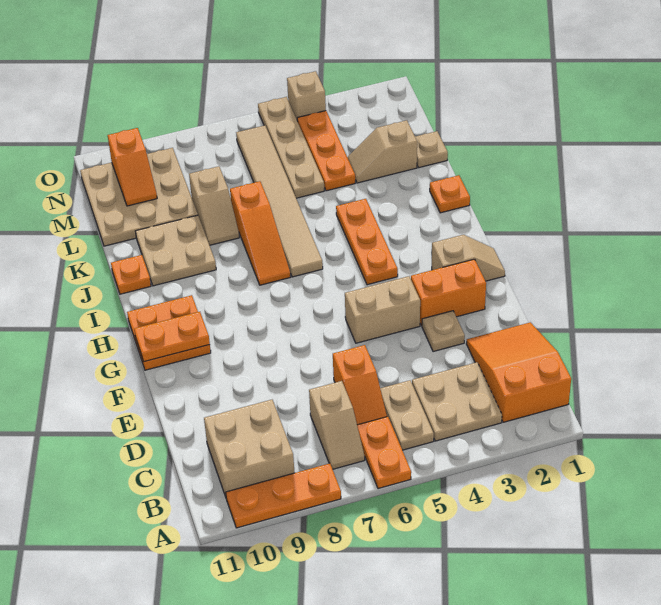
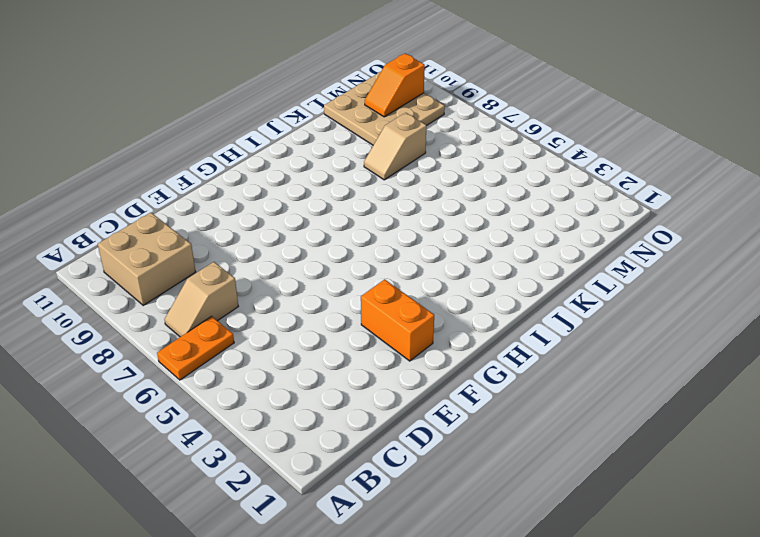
none -> orange 1x3 plate [226,463,341,528]
none -> orange 2x3 slope [467,322,571,422]
none -> tan 2x2 plate [412,362,502,441]

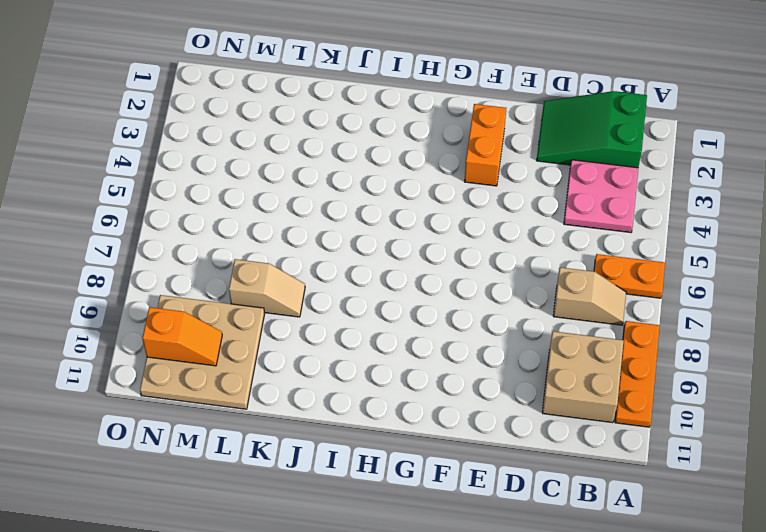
green 2x3 slope [537,91,647,168] -> orange 2x3 slope [467,322,571,422]
pink 2x2 plate [564,160,638,233] -> tan 2x2 plate [412,362,502,441]
none -> tan 1x2 plate [380,380,434,450]
none -> orange 1x2 slope [333,345,387,425]
none -> tan 1x1 plate [422,311,465,352]

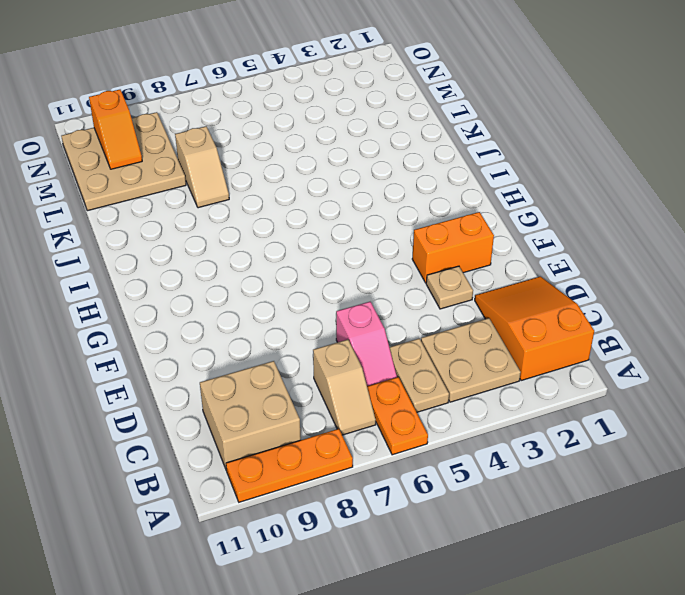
pink 1x2 slope [336,302,397,386] -> orange 1x2 slope [333,345,387,425]
none -> tan 1x2 brick [345,276,420,343]
none -> tan 1x2 slope [432,235,505,281]
none -> orange 2x2 plate [127,295,211,370]

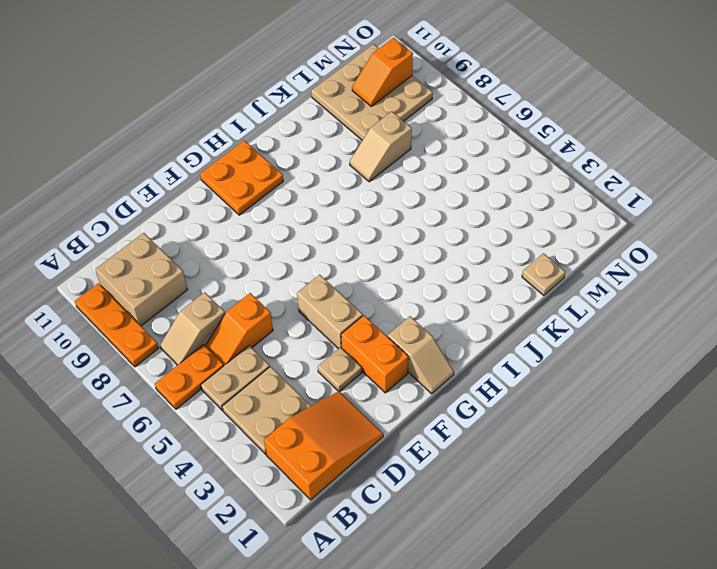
none -> orange 1x3 plate [336,199,398,285]
none -> tan 1x6 tile [236,125,323,277]
none -> orange 1x3 slope [230,181,290,285]

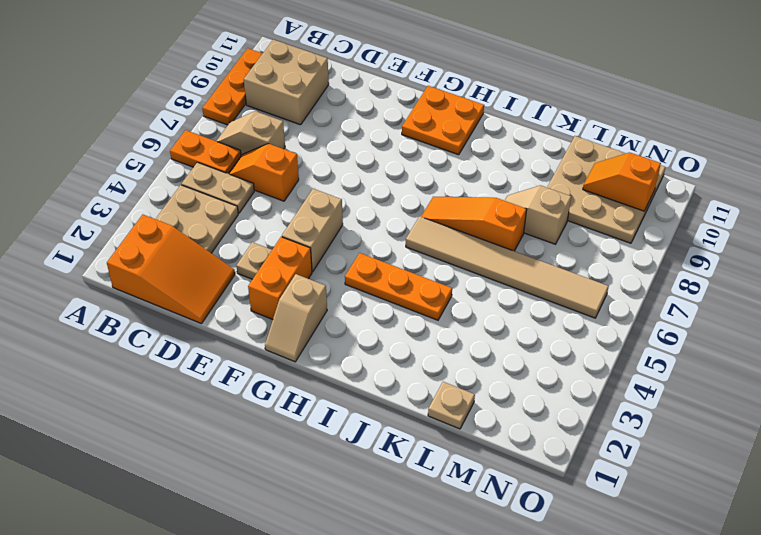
none -> orange 1x1 plate [430,175,470,213]
none -> tan 2x2 plate [135,215,216,286]
none -> orange 1x1 plate [111,255,151,294]

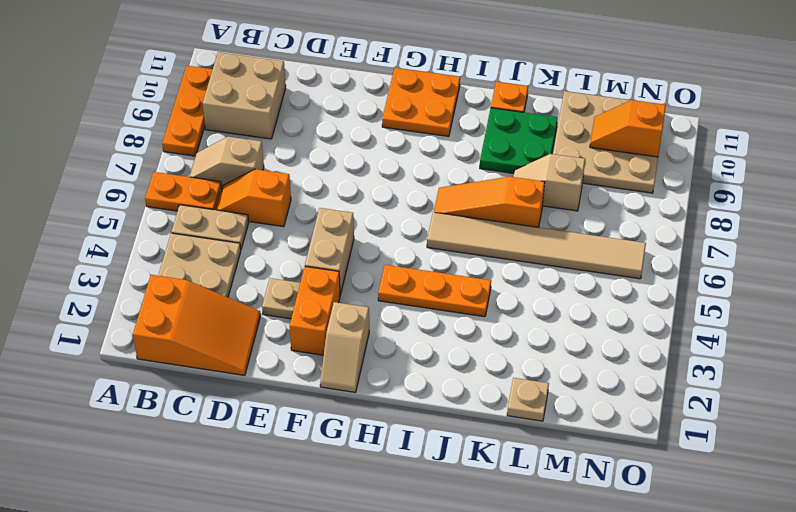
green 2x2 plate [480,108,558,173] -> tan 2x2 plate [135,215,216,286]
none -> orange 1x1 plate [430,175,470,213]
none -> tan 1x2 slope [347,120,417,183]
none -> orange 1x3 plate [297,111,355,191]

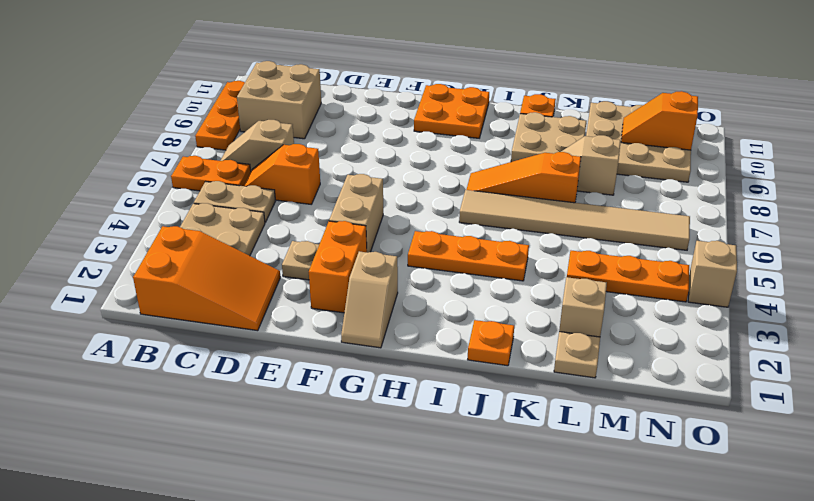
none -> tan 1x4 plate [258,97,324,198]
none -> orange 1x2 plate [134,312,210,362]

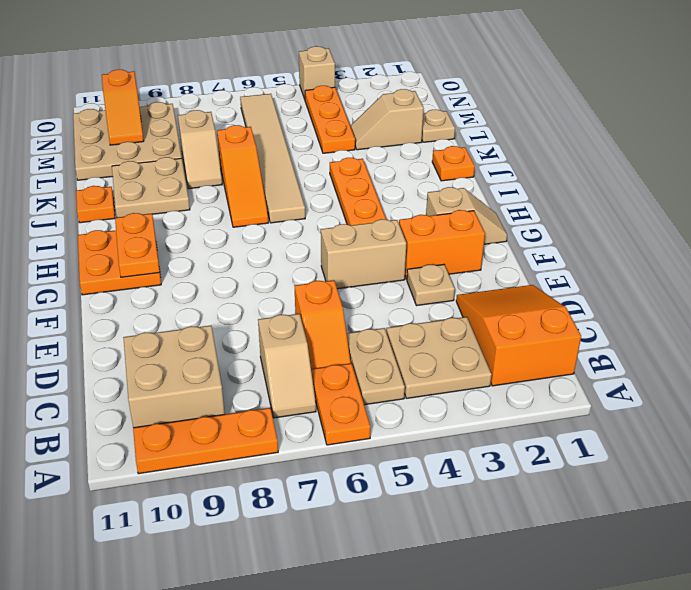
orange 1x2 plate [115,213,160,277] -> orange 1x2 plate turned to [134,312,210,362]
none -> tan 1x4 plate [258,97,324,198]

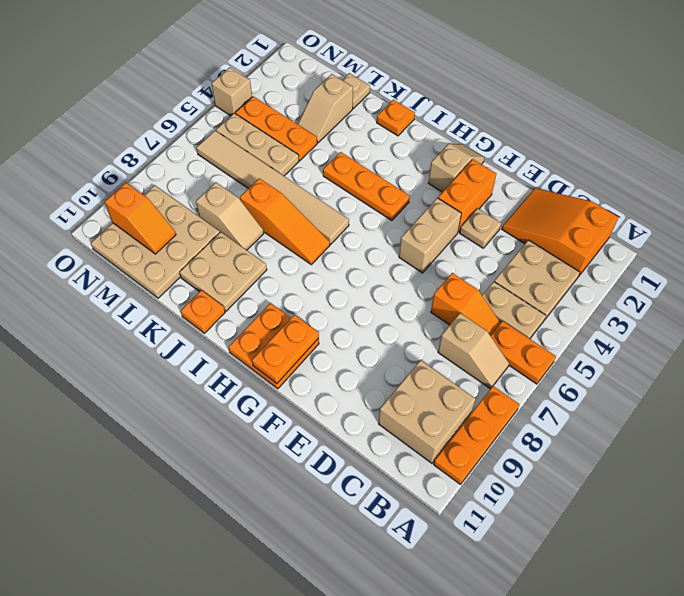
tan 1x3 plate [216,113,299,176] -> tan 1x4 plate [258,97,324,198]

